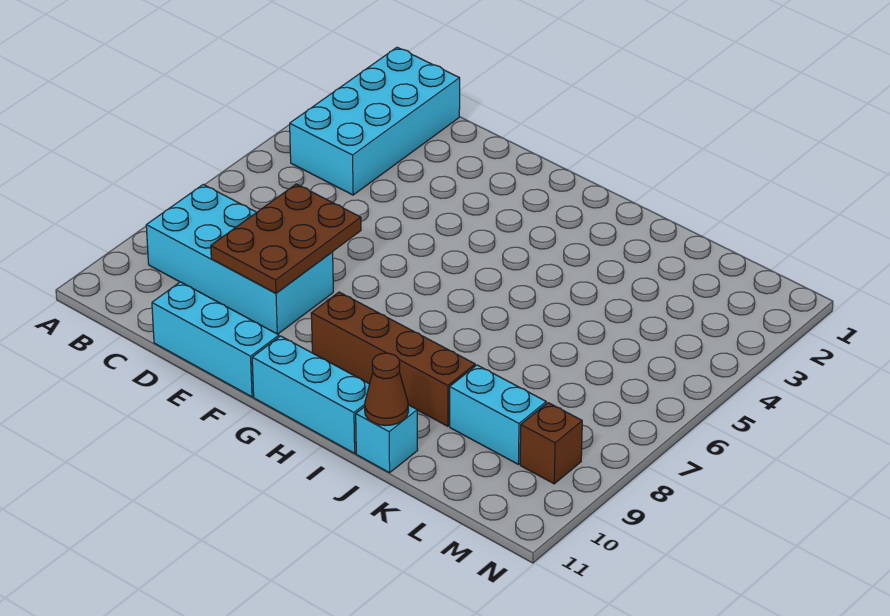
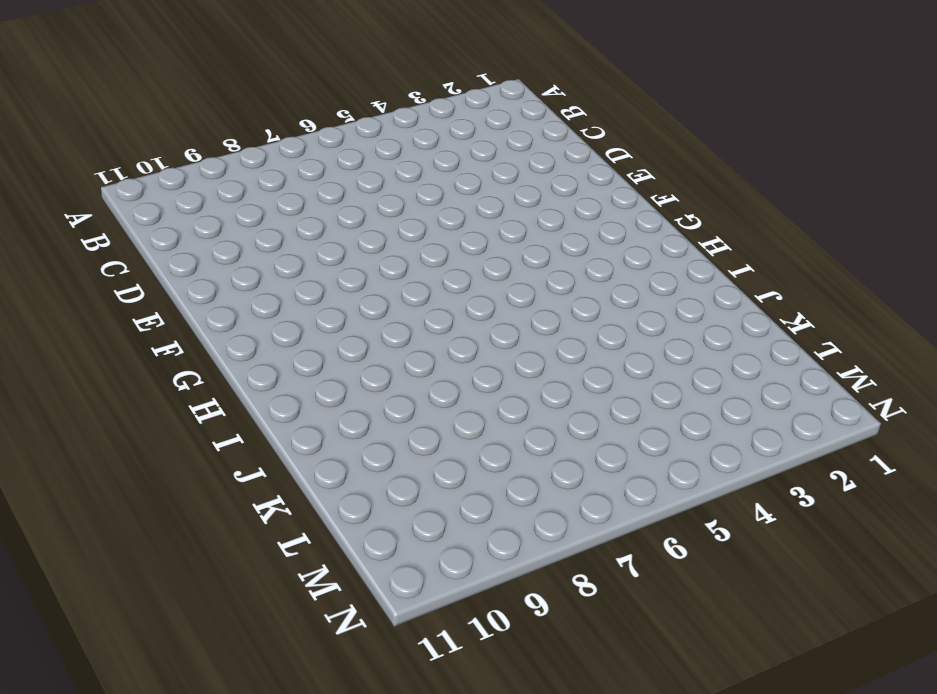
none -> cyan 2x4 brick [290,47,460,195]
none -> cyan 2x4 brick [146,184,333,334]

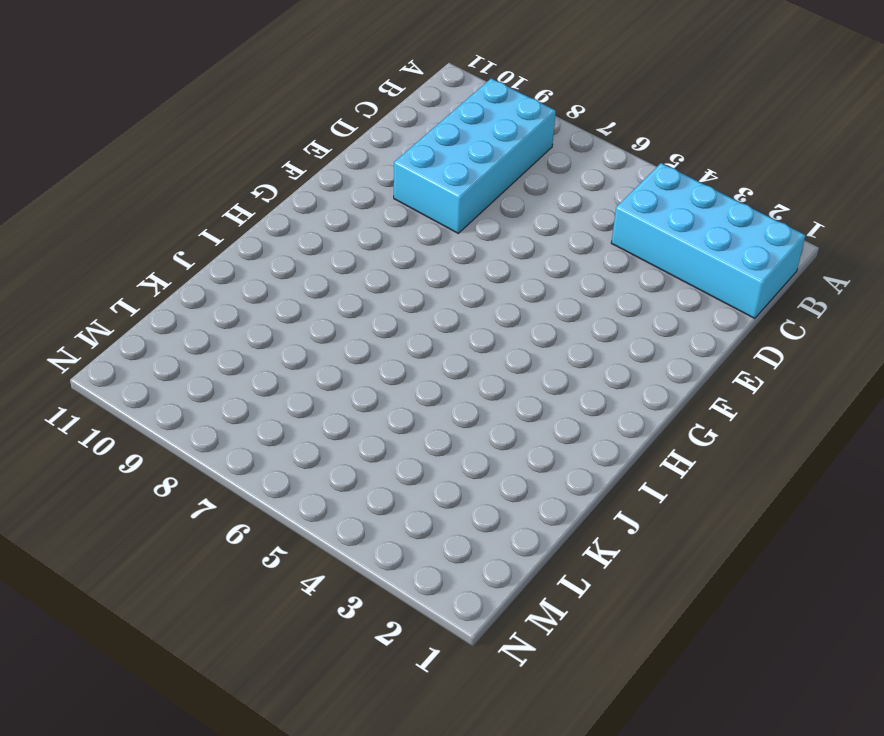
none -> cyan 1x3 brick [152,282,279,397]
none -> brown 1x4 brick [311,292,475,426]

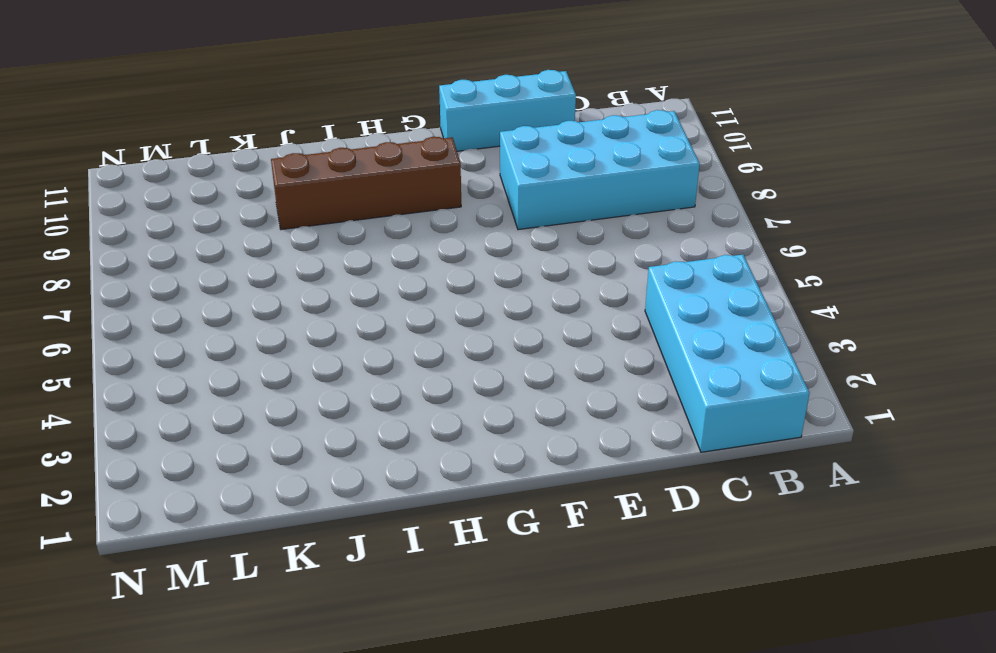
none -> cyan 1x3 brick [252,336,370,453]
none -> cyan 1x1 brick [356,405,418,473]

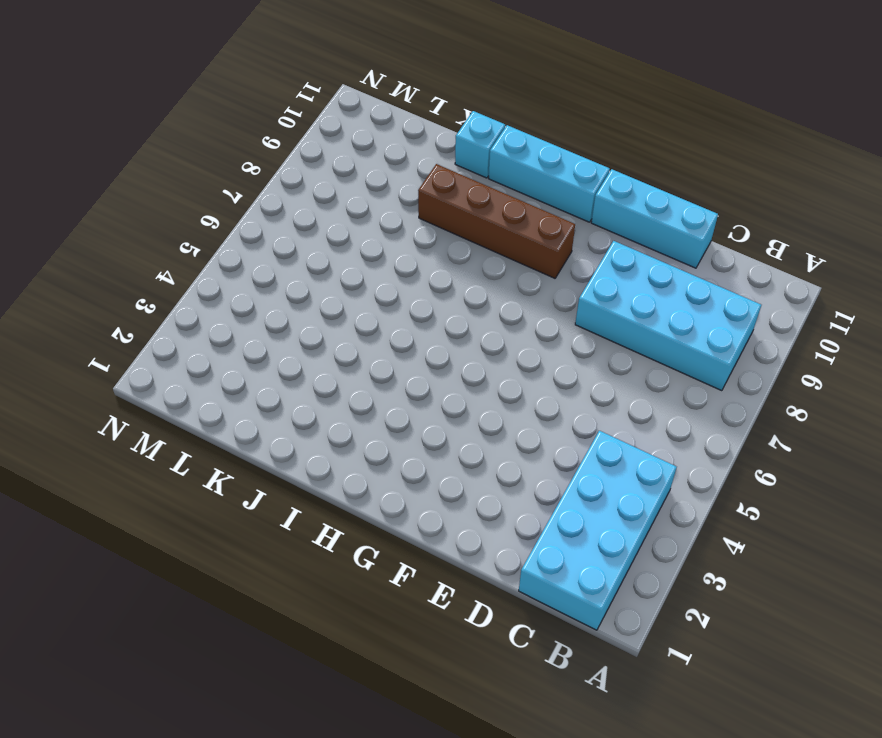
none -> cyan 1x2 brick [450,365,546,464]
none -> brown 1x1 brick [520,403,582,484]

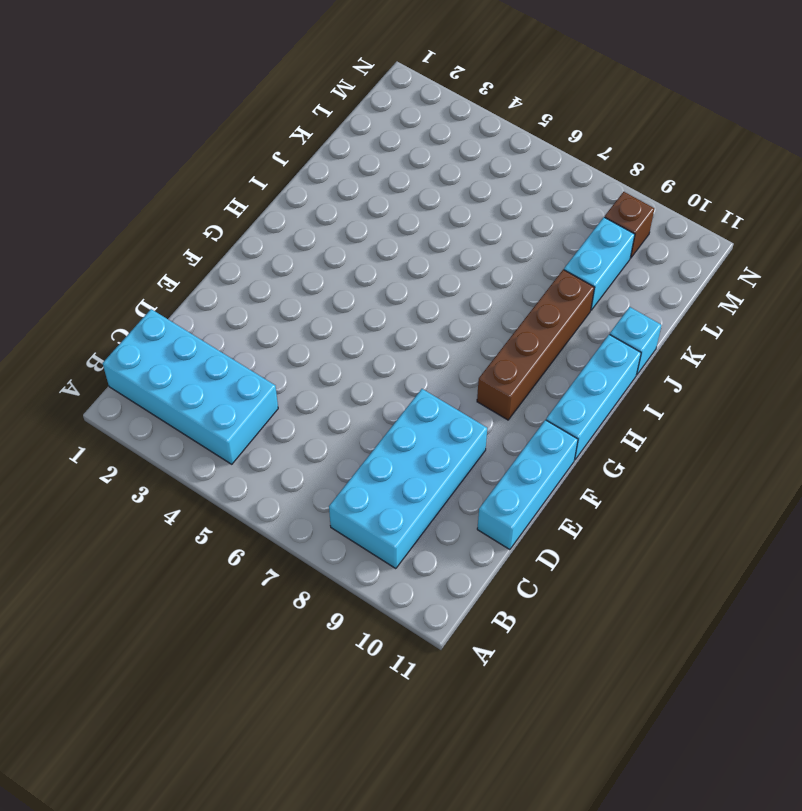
none -> brown 2x3 plate [211,184,361,293]
none -> brown 1x1 cone [365,353,408,426]

